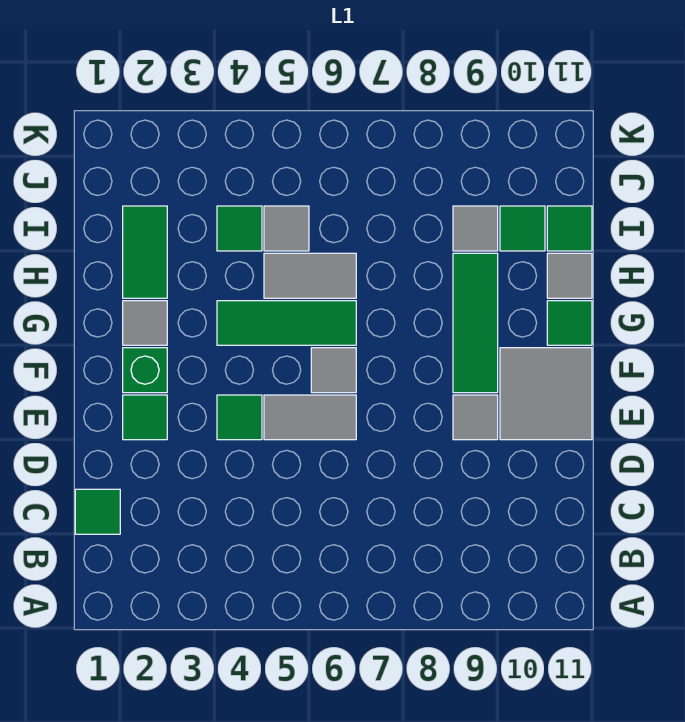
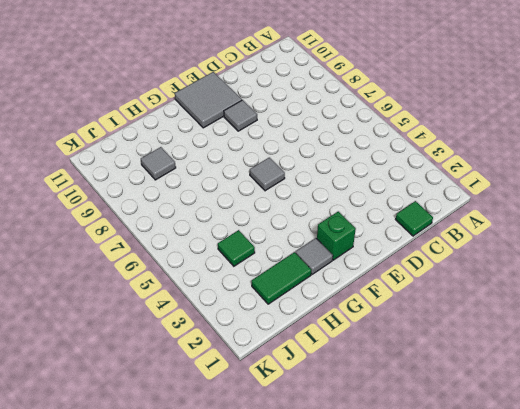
none -> green 1x1 tile [123,395,167,440]
none -> green 1x1 tile [217,395,262,440]
none -> grey 1x2 tile [264,395,356,440]

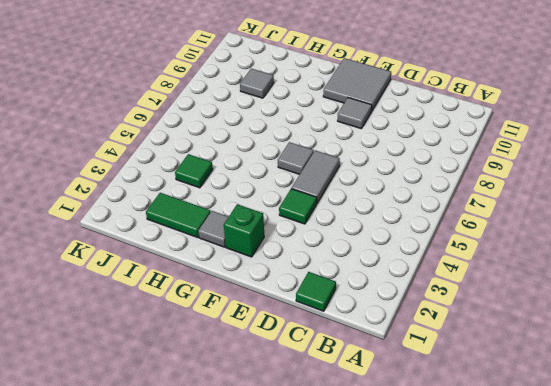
none -> green 1x1 tile [123,395,167,440]
none -> green 1x3 tile [453,253,498,393]
none -> green 1x3 tile [217,301,356,345]

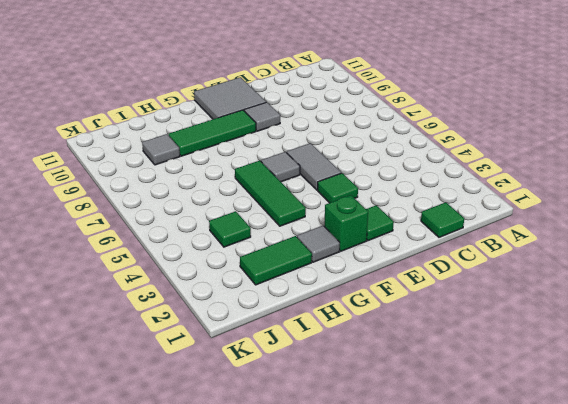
none -> green 1x1 tile [547,301,592,345]
none -> grey 1x2 tile [264,253,356,298]
none -> grey 1x1 tile [547,253,592,298]

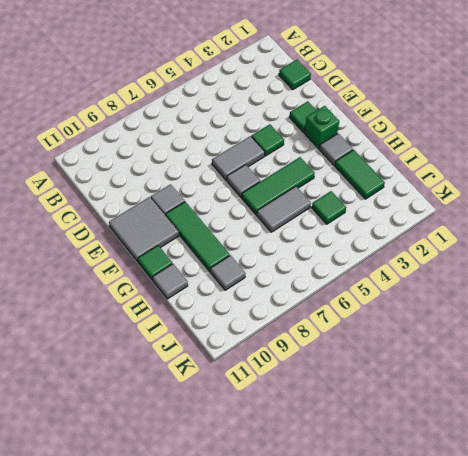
none -> grey 1x1 tile [264,206,309,251]
none -> green 1x1 tile [500,206,545,251]
none -> green 1x1 tile [547,206,592,251]

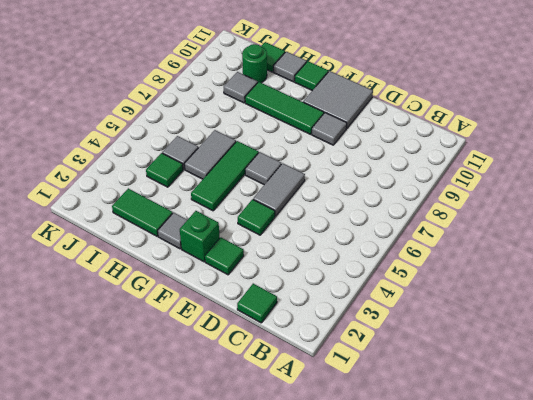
green 1x1 round brick [242,44,267,83] -> green 1x1 tile [500,206,545,251]

